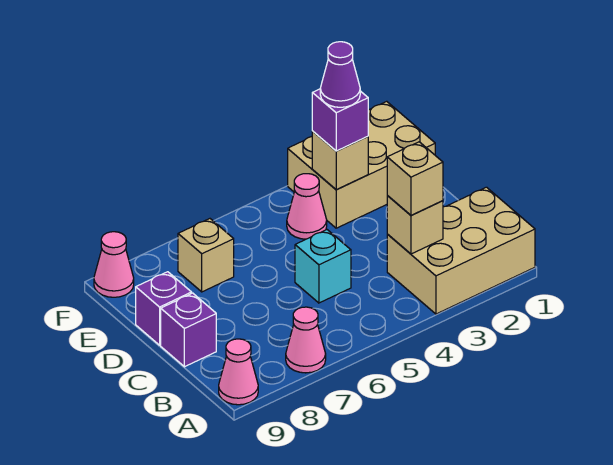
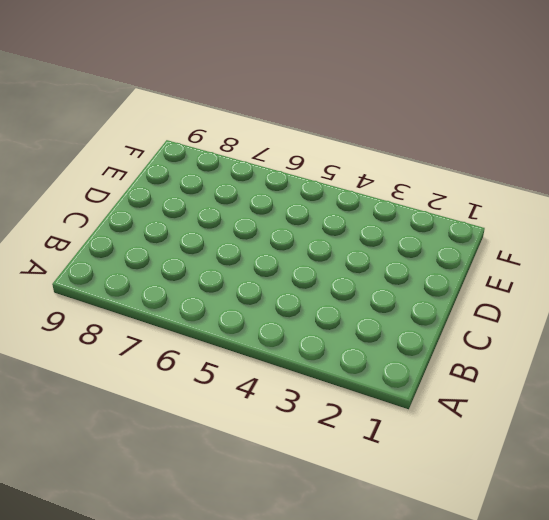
none -> tan 2x3 brick [387,187,535,314]
none -> pink 1x1 cone [286,307,326,373]
none -> pink 1x1 cone [219,339,258,405]

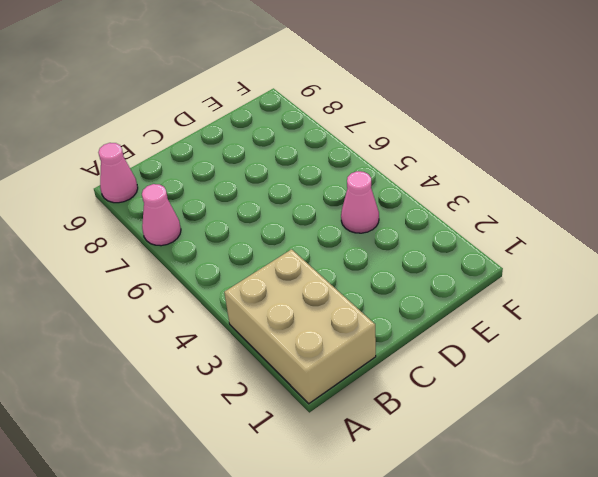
none -> cyan 1x1 brick [295,230,351,303]
none -> purple 1x1 brick [161,293,216,367]
none -> purple 1x1 brick [136,272,192,345]

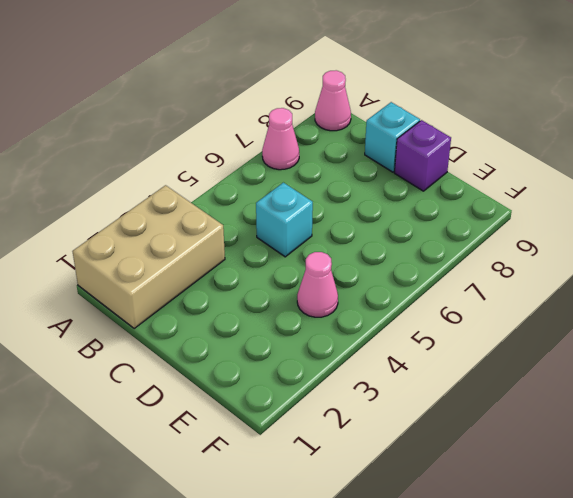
cyan 1x1 brick [365,102,420,172] -> purple 1x1 brick [161,293,216,367]
none -> tan 2x3 brick [288,101,435,228]
none -> tan 1x1 brick [178,219,234,292]
none -> pink 1x1 cone [94,232,134,297]

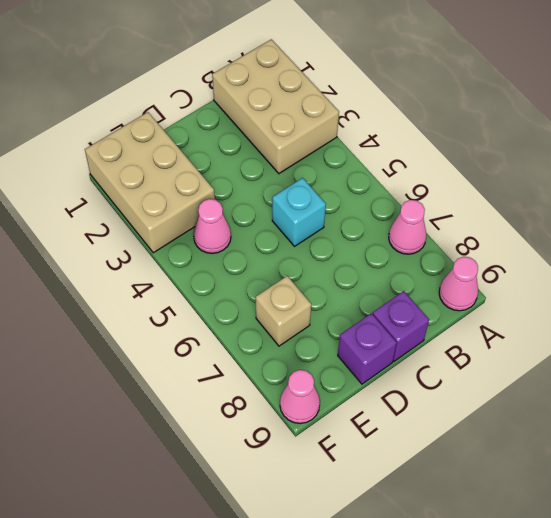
none -> tan 1x1 brick [387,196,443,254]
none -> tan 1x1 brick [312,131,368,190]
none -> tan 1x1 brick [387,142,443,215]

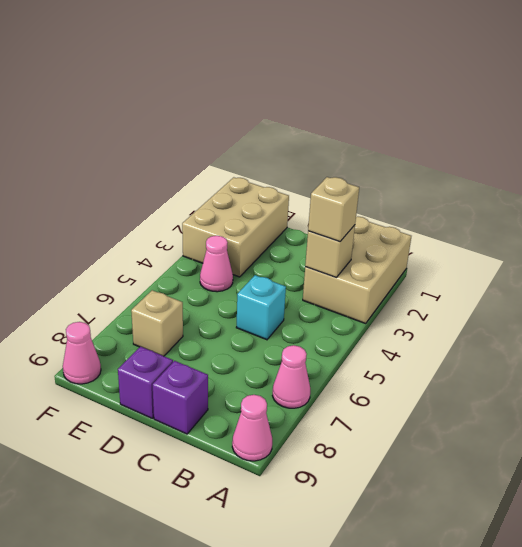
none -> tan 1x1 brick [312,131,368,190]
none -> purple 1x1 brick [312,89,368,151]
none -> purple 1x1 cone [320,42,360,107]

